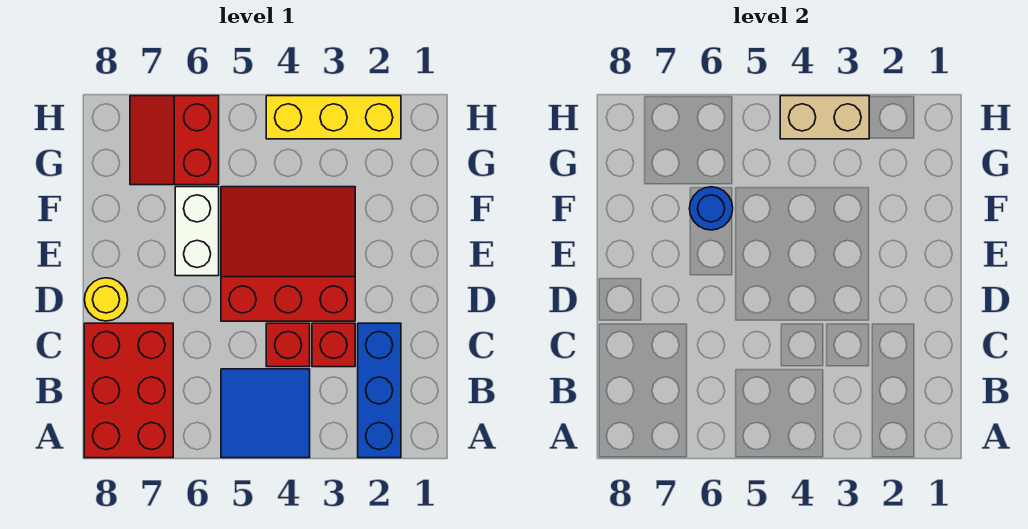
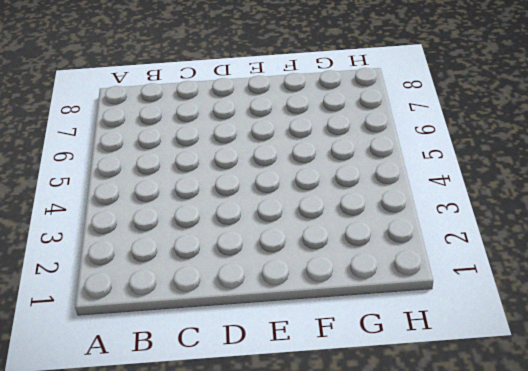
none -> blue 1x3 brick [358,323,401,458]
none -> blue 2x2 tile [221,369,310,458]
none -> red 2x3 brick [84,323,173,458]

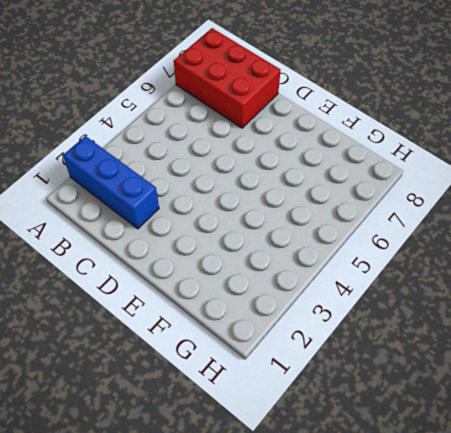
none -> blue 2x2 tile [221,369,310,458]
none -> red 1x1 brick [312,323,355,367]
none -> red 1x1 brick [266,323,310,367]

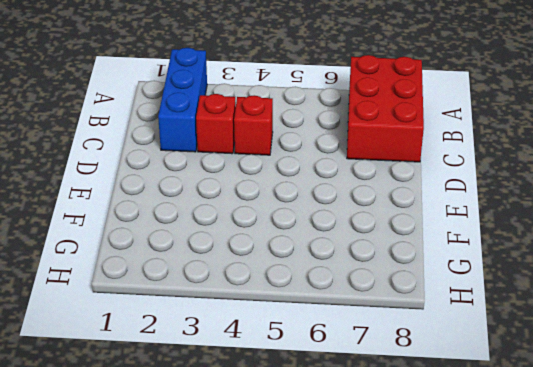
none -> blue 2x2 tile [221,369,310,458]
none -> red 3x3 slope [221,187,355,321]
none -> yellow 1x1 round brick [84,278,128,321]

